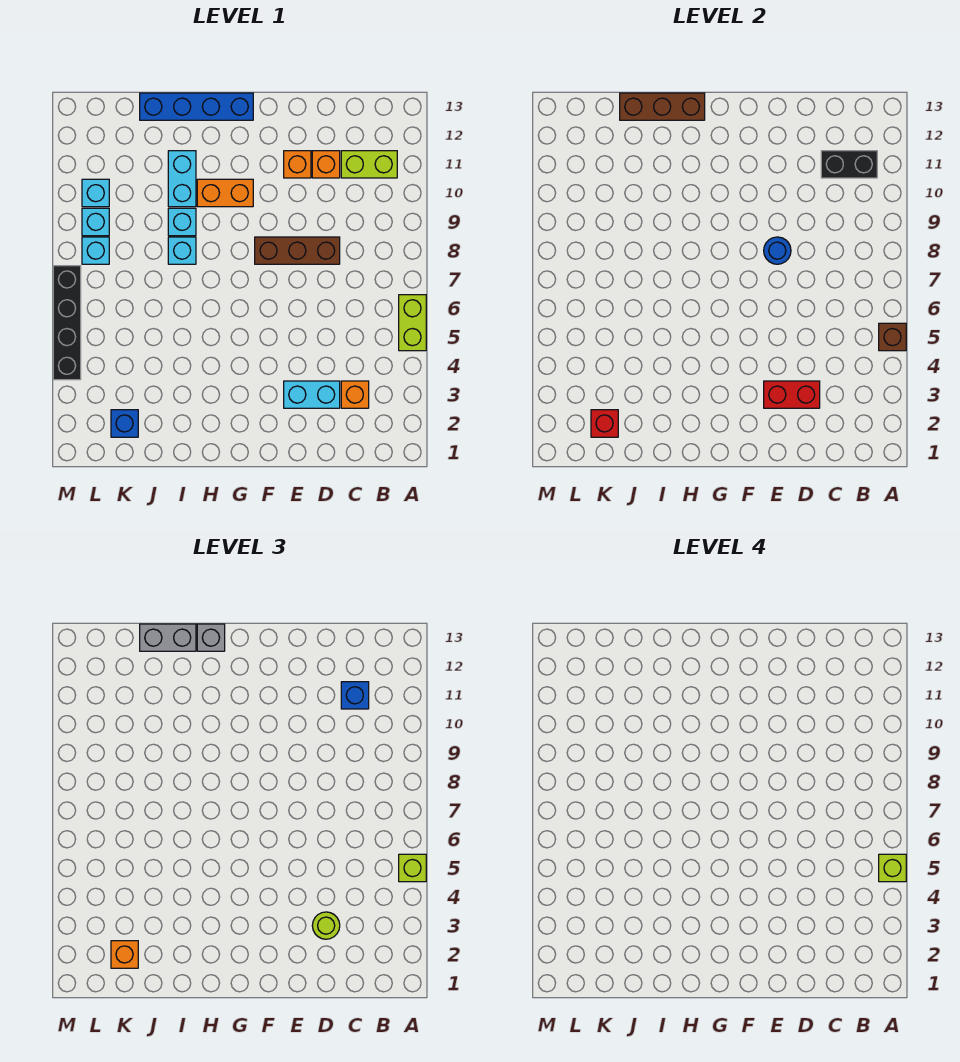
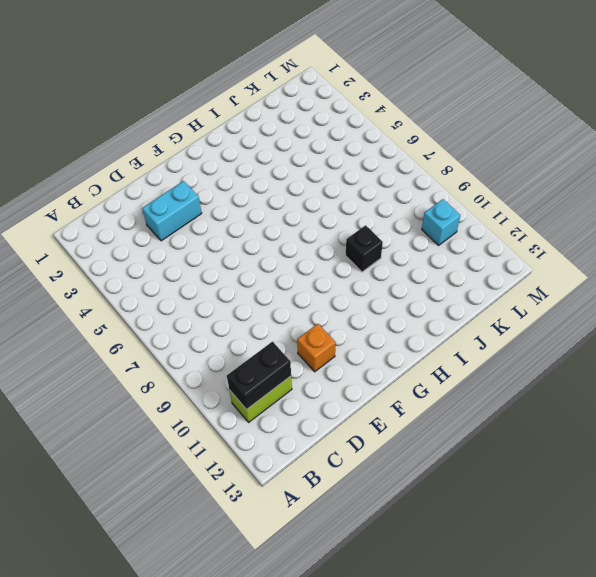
black 1x1 brick [346,225,383,272] -> cyan 1x1 brick [168,208,196,236]
none -> lime 1x2 brick [399,295,426,351]
none -> orange 1x1 brick [341,381,369,408]
none -> brown 1x3 brick [255,237,340,264]
none -> orange 1x1 brick [312,151,340,178]

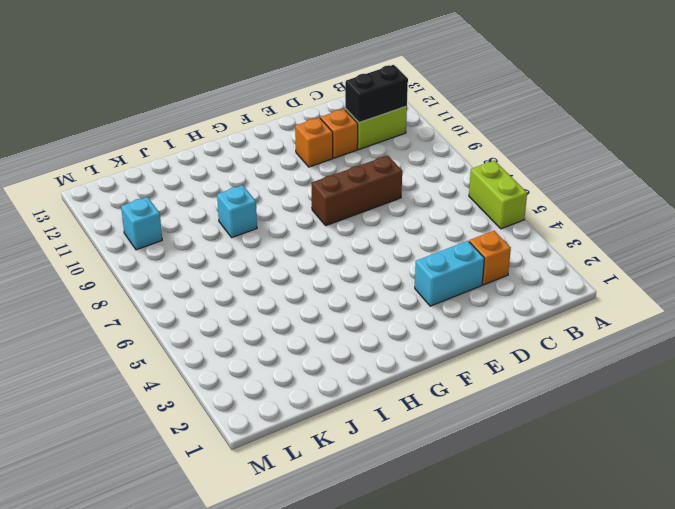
none -> orange 1x2 brick [197,179,253,207]
none -> blue 1x4 brick [140,93,253,120]
none -> cyan 1x1 brick [168,237,196,264]
none -> cyan 1x2 brick [168,151,196,207]

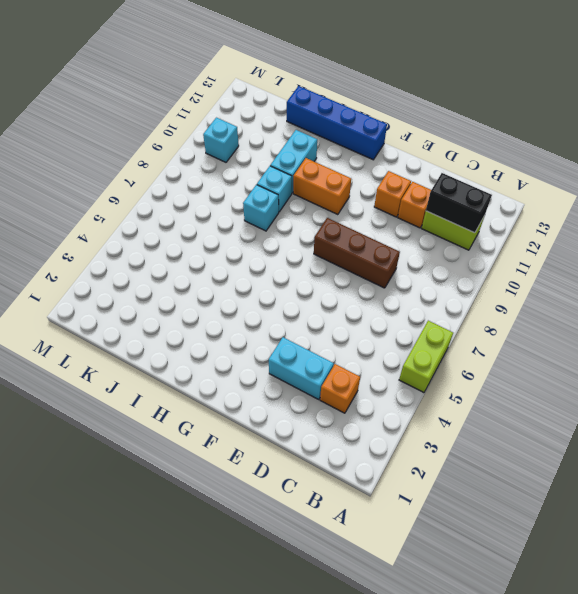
none -> blue 1x1 brick [111,410,138,437]
none -> cyan 1x1 brick [82,237,109,264]
none -> cyan 1x1 brick [82,208,109,236]
none -> black 1x4 brick [53,266,81,380]

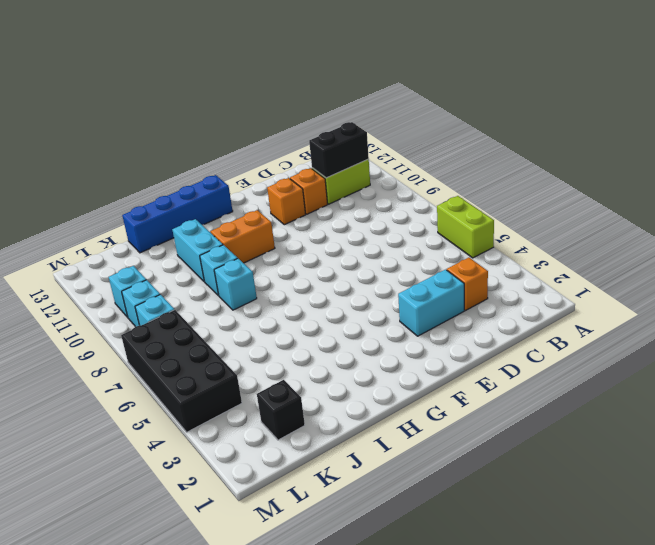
black 1x1 brick [257,380,305,440] -> blue 1x1 brick [111,410,138,437]
black 2x4 brick [121,310,242,432] -> black 1x4 brick [53,266,81,380]
none -> brown 1x3 brick [255,237,340,264]
none -> brown 1x1 brick [879,323,906,351]
none -> red 1x2 brick [764,381,820,408]
none -> blue 1x1 round brick [764,237,791,264]

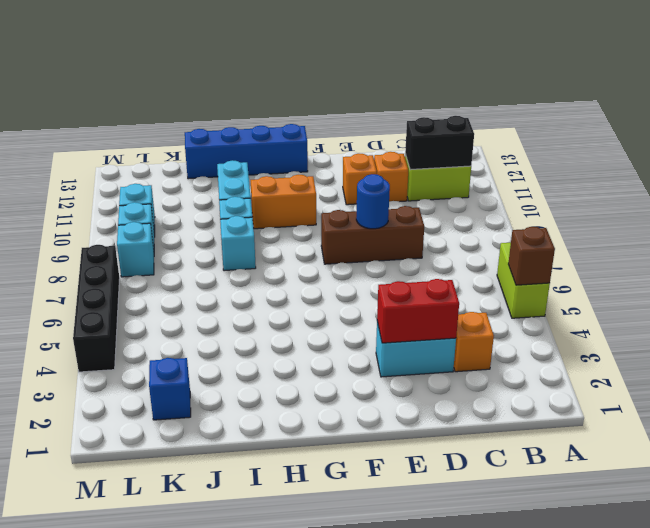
none -> brown 1x3 brick [620,93,705,120]
none -> red 1x1 brick [591,410,618,437]
none -> lime 1x1 brick [399,854,426,882]
none -> blue 1x1 brick [341,682,369,709]

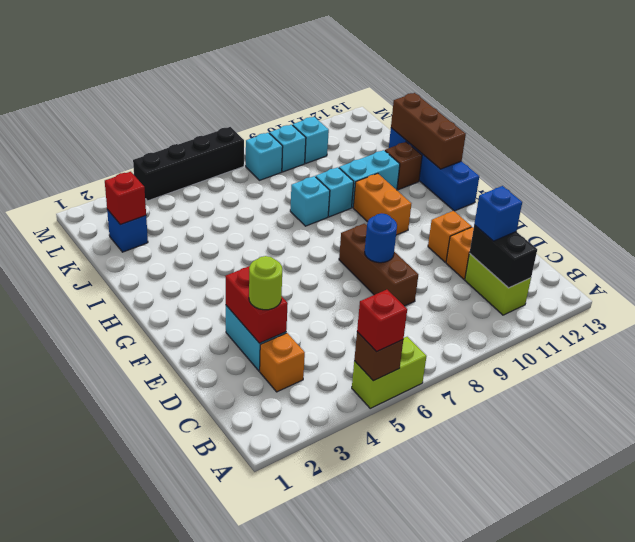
red 1x1 brick [357,290,407,352] -> lime 1x1 brick [399,854,426,882]
brown 1x1 brick [385,142,422,190] -> none
none -> grey 1x1 brick [197,624,225,651]
none -> grey 1x2 brick [140,624,196,651]
none -> orange 1x1 brick [111,941,138,968]
none -> lime 1x1 brick [879,854,906,882]

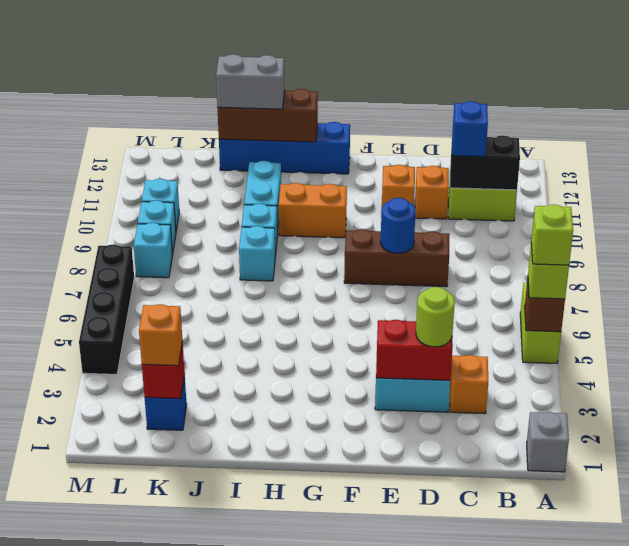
grey 1x1 brick [527,412,569,472] -> grey 1x1 brick moved to [197,624,225,651]

